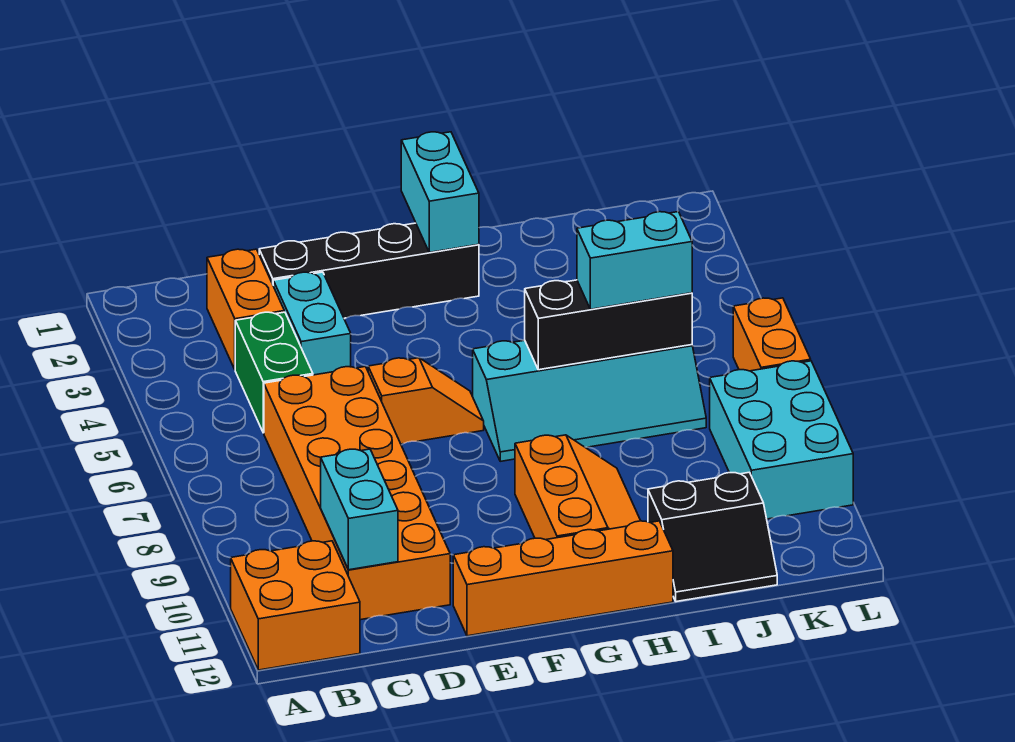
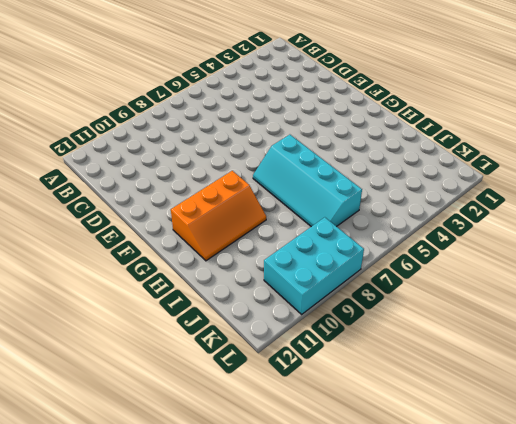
none -> orange 2x2 brick [231,541,360,670]
none -> orange 1x2 brick [207,249,284,369]
none -> green 1x2 brick [235,312,313,433]

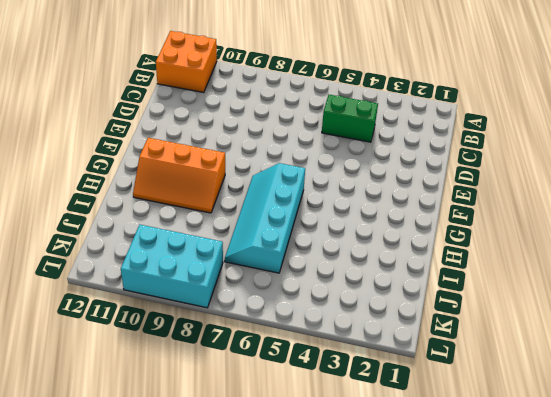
none -> orange 1x2 brick [207,249,284,369]
none -> orange 2x6 brick [264,367,450,620]
none -> black 1x4 brick [259,223,479,318]

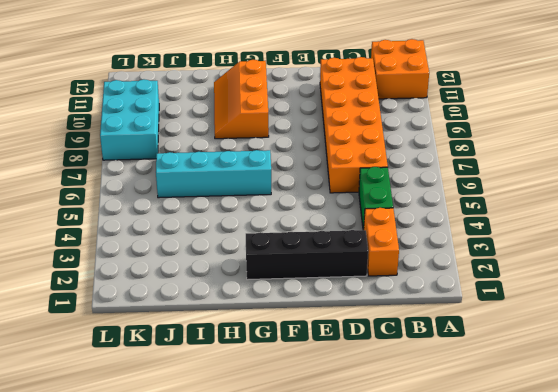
none -> cyan 1x2 brick [273,272,351,375]
none -> orange 1x2 slope [368,358,484,444]
none -> orange 1x4 brick [453,521,673,636]

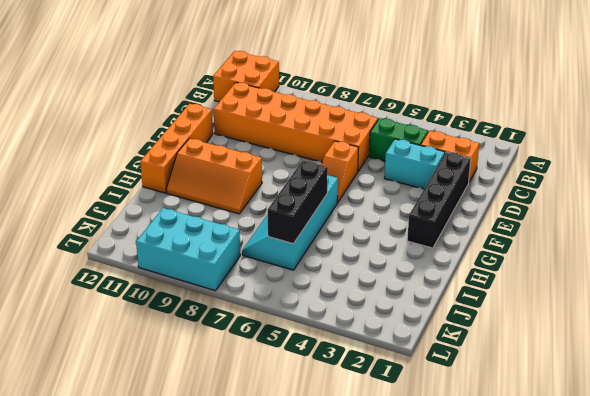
none -> black 2x2 slope [648,472,777,602]
none -> orange 1x2 brick [733,298,811,371]
none -> cyan 1x2 brick [321,449,398,570]

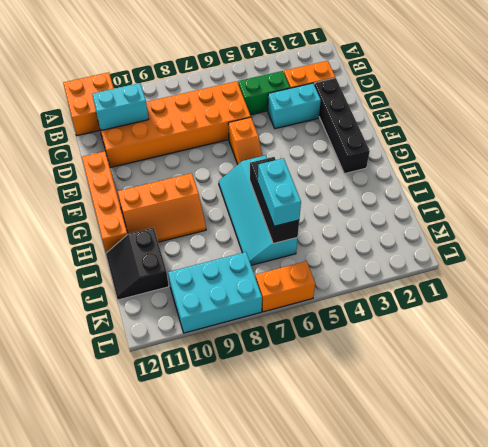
none -> cyan 1x2 brick [401,132,479,252]

